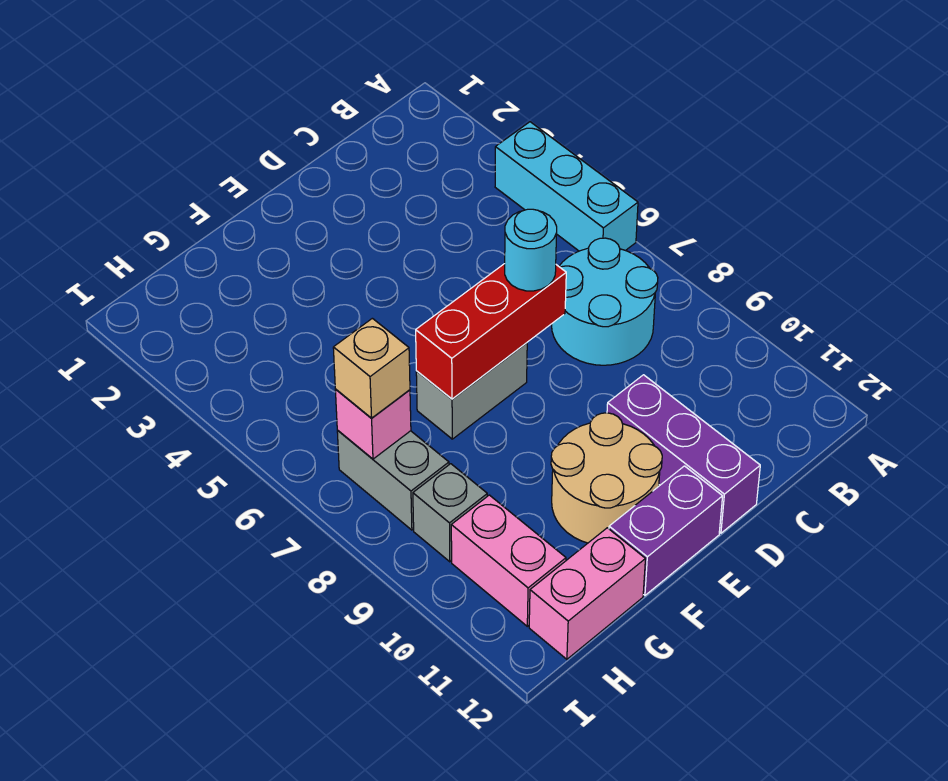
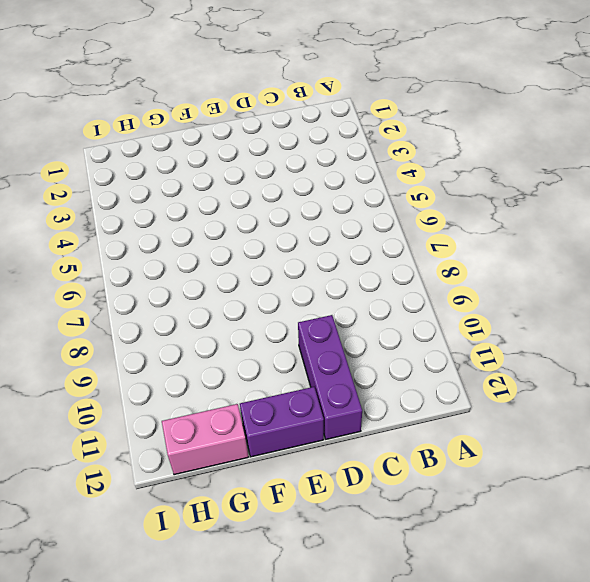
none -> cyan 1x3 brick [495,122,638,251]
none -> cyan 2x2 round brick [552,238,658,365]
none -> grey 1x2 brick [416,343,527,439]

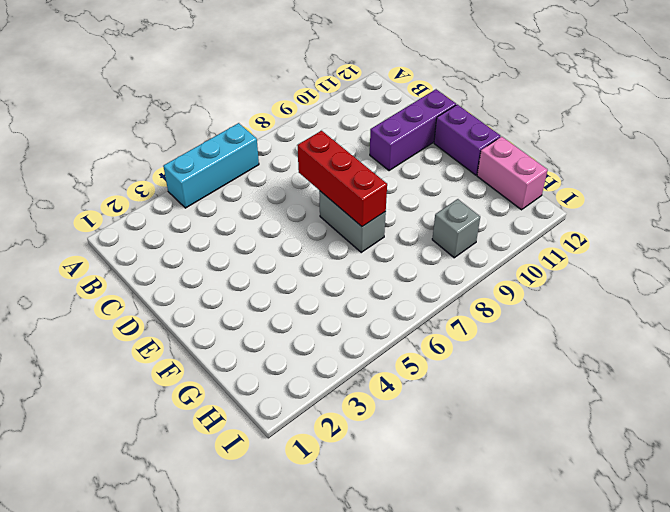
none -> cyan 2x2 round brick [552,238,658,365]
none -> tan 2x2 round brick [551,413,662,543]
none -> grey 1x2 brick [337,430,449,530]

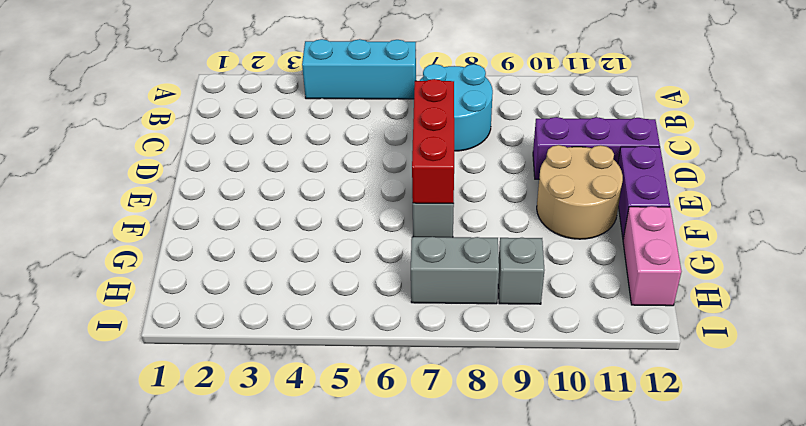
none -> pink 1x2 brick [451,495,566,626]
none -> pink 1x1 brick [335,389,411,459]
none -> cyan 1x1 round brick [505,209,557,291]

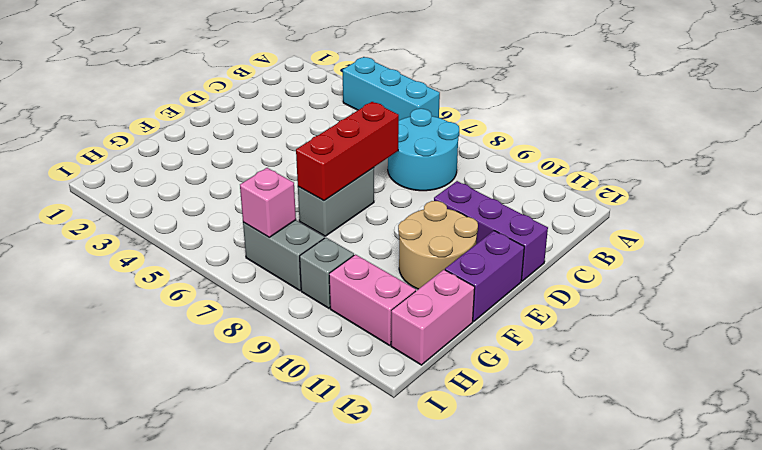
none -> cyan 1x1 round brick [505,209,557,291]
none -> tan 1x1 brick [333,318,410,418]

